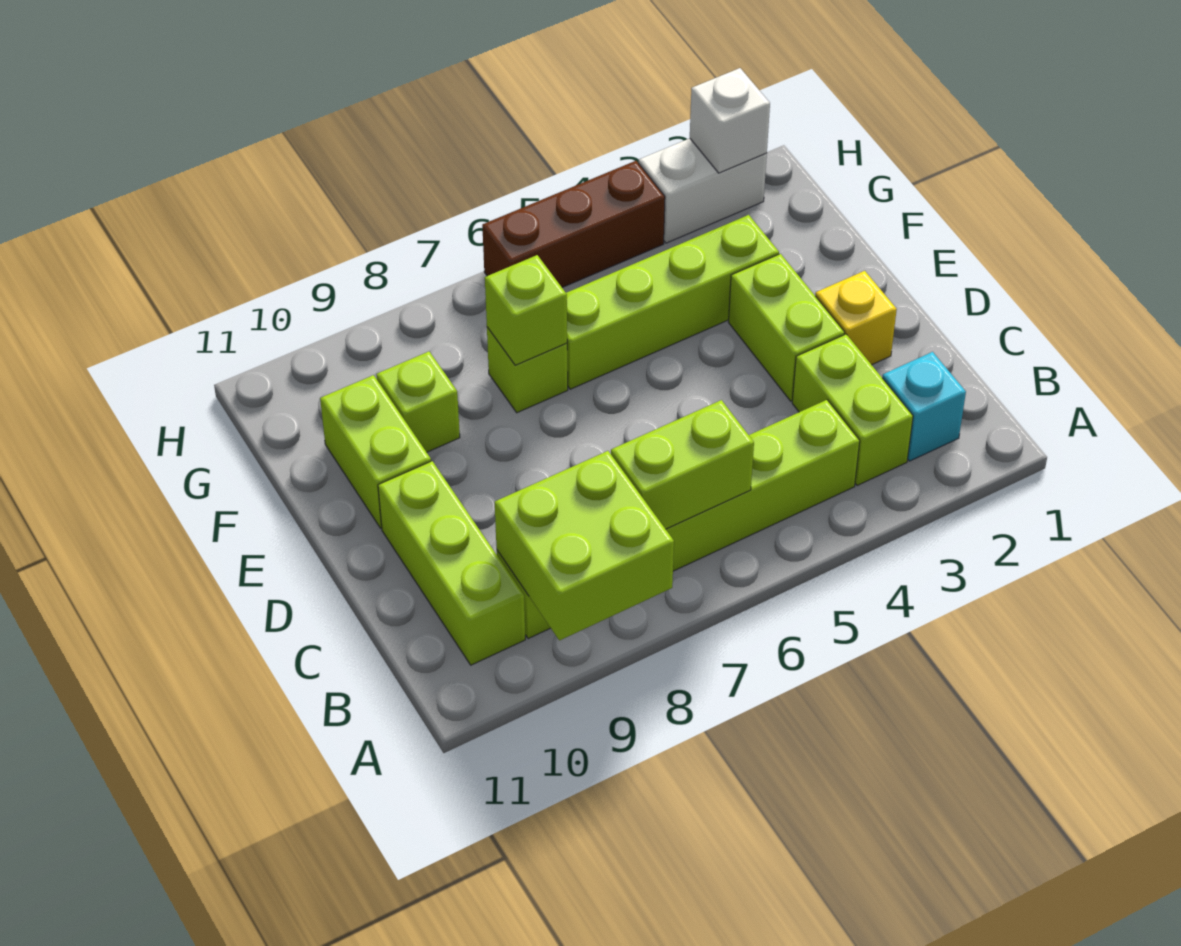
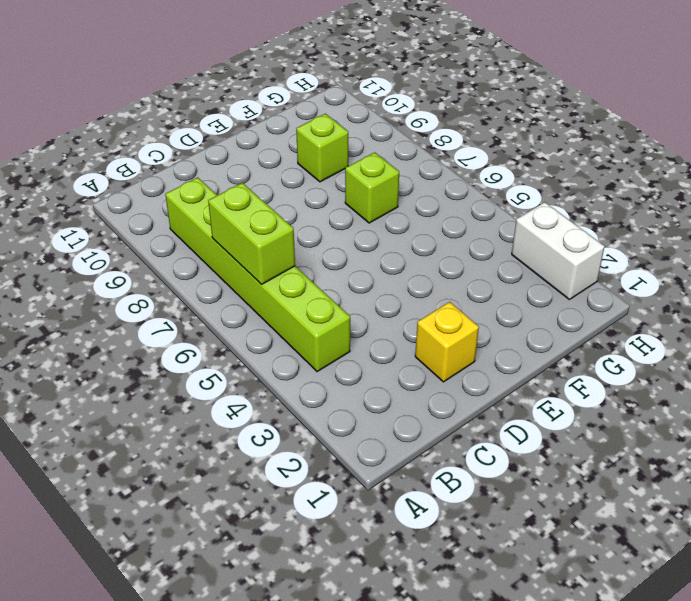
none -> cyan 1x1 brick [882,352,966,461]
none -> lime 1x2 brick [792,334,913,485]
none -> lime 1x3 brick [378,461,525,665]

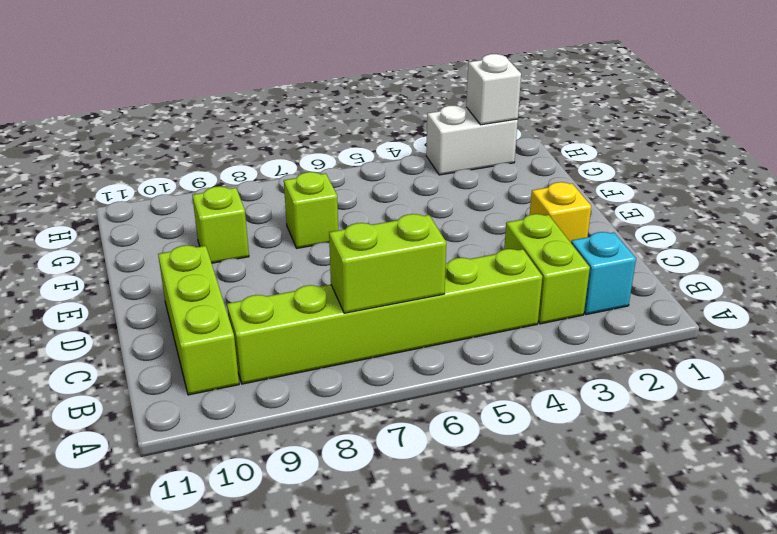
none -> lime 1x2 brick [729,254,845,401]
none -> lime 1x2 brick [320,375,431,528]
none -> lime 1x4 brick [566,215,779,389]

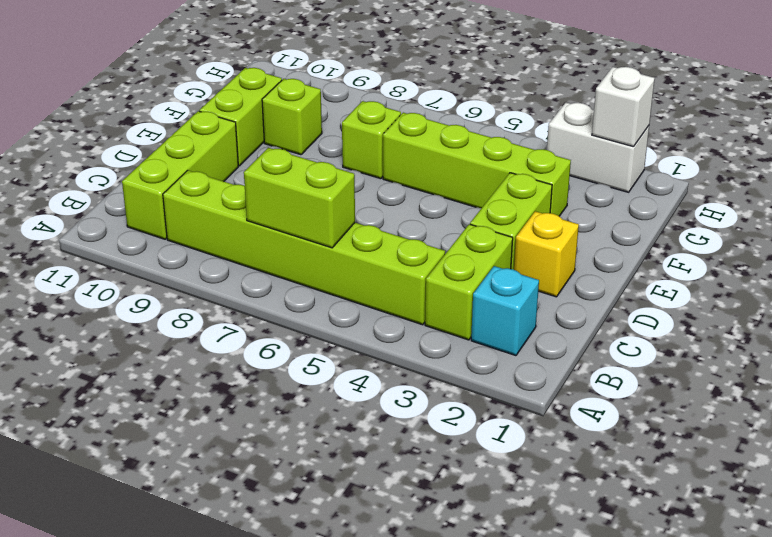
none -> brown 1x3 brick [482,161,665,287]
none -> lime 2x2 brick [495,451,674,640]
none -> lime 1x1 brick [485,255,567,365]

